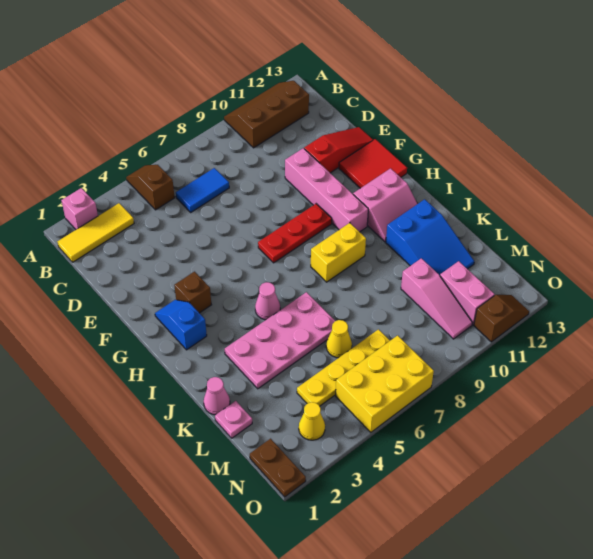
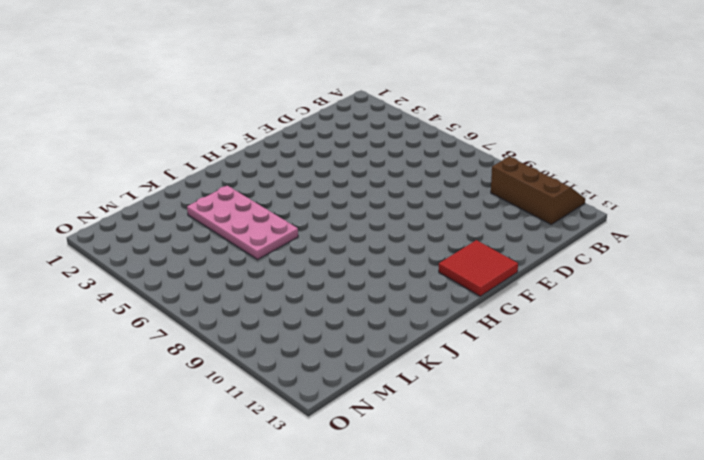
none -> pink 1x1 brick [61,188,98,229]
none -> brown 1x2 slope [126,165,175,210]
none -> yellow 1x3 tile [57,203,134,262]

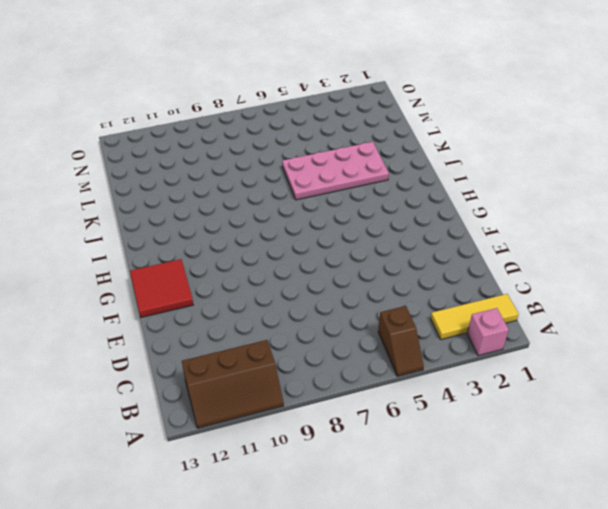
none -> blue 1x2 tile [176,168,229,212]
none -> pink 1x4 brick [285,148,368,232]
none -> red 1x3 slope [304,127,373,173]

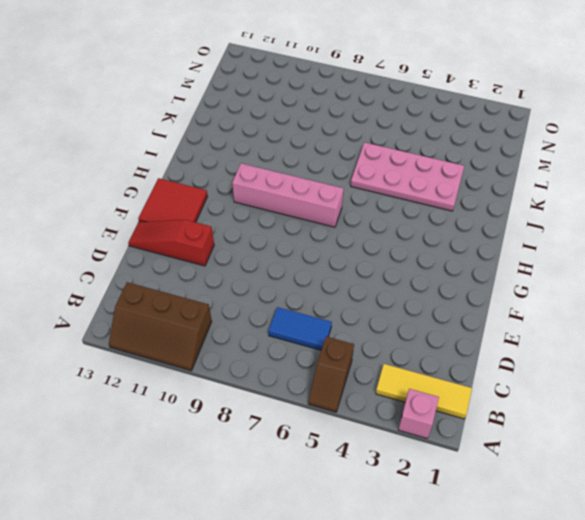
pink 1x4 brick [232,163,343,227] -> pink 1x4 brick turned to [285,148,368,232]
none -> blue 1x2 slope [155,300,207,350]
none -> brown 1x1 brick [174,272,211,313]
none -> red 1x3 plate [258,204,332,263]

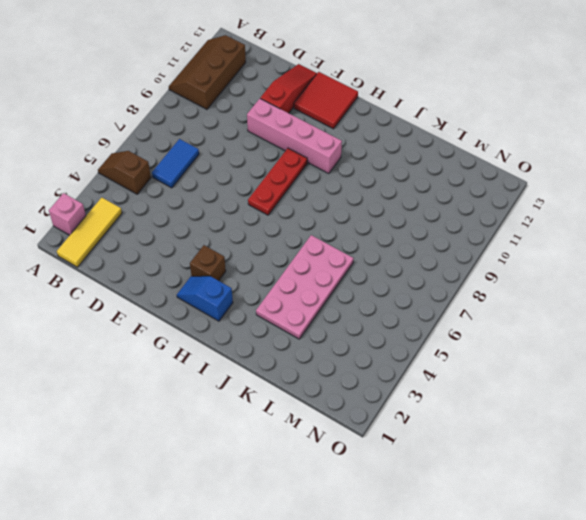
none -> pink 2x2 slope [353,168,417,242]
none -> pink 1x1 cone [255,282,280,320]
none -> yellow 1x2 brick [311,223,366,282]

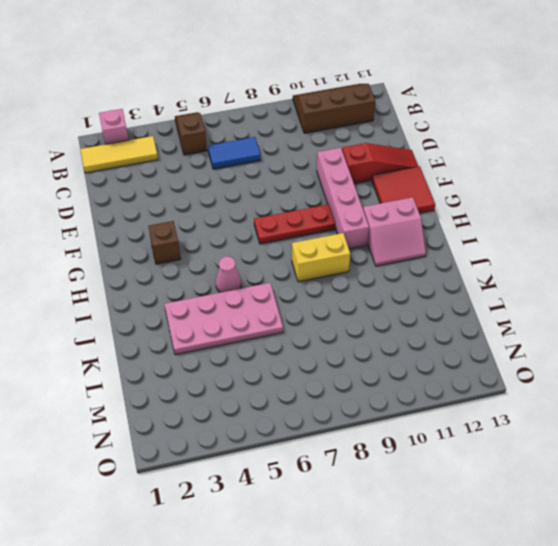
none -> blue 1x2 slope [155,300,207,350]
none -> blue 2x3 slope [386,199,474,275]
none -> pink 1x1 cone [204,377,230,415]

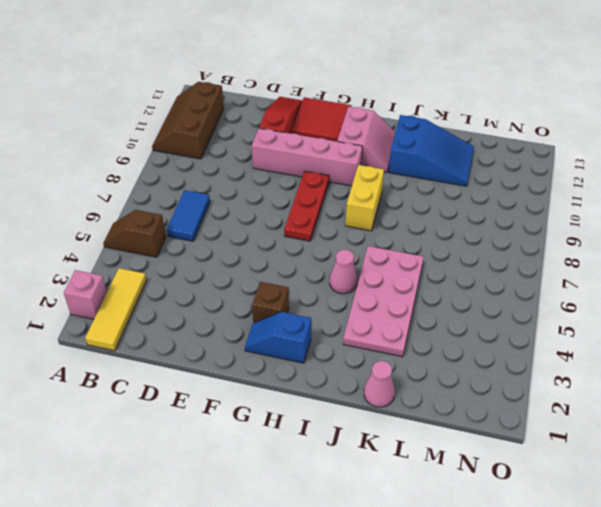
none -> pink 1x1 plate [215,401,252,438]
none -> yellow 1x1 cone [326,320,352,358]
none -> pink 1x3 slope [401,258,472,339]

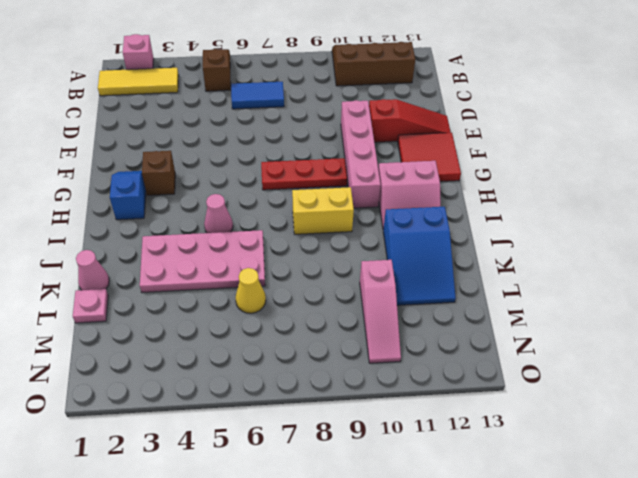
none -> yellow 1x4 plate [297,329,390,406]
none -> pink 1x2 brick [440,261,495,325]
none -> brown 1x2 plate [250,439,306,497]

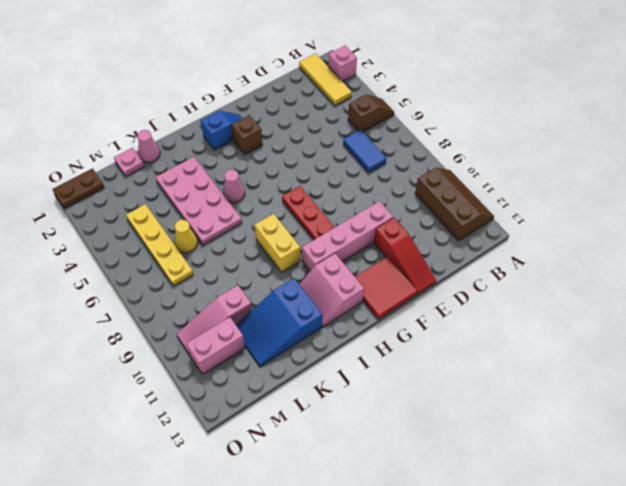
none -> yellow 1x1 cone [299,402,325,440]
none -> yellow 2x3 brick [336,335,434,432]
none -> brown 1x2 slope [474,295,529,342]

